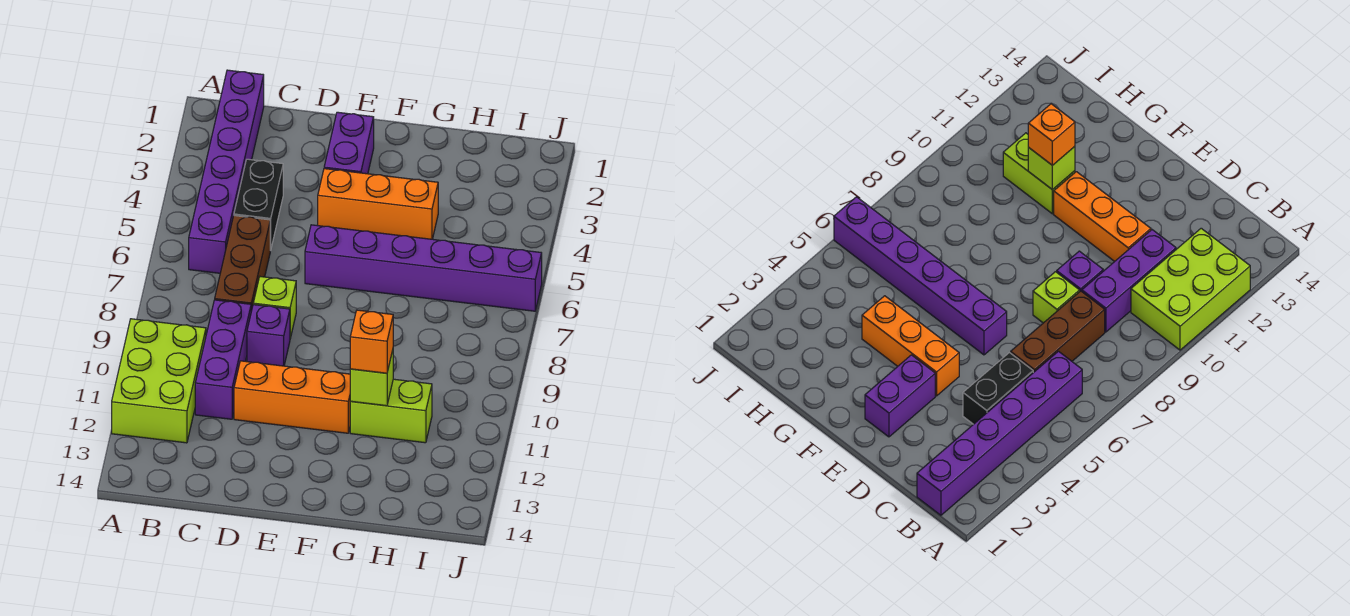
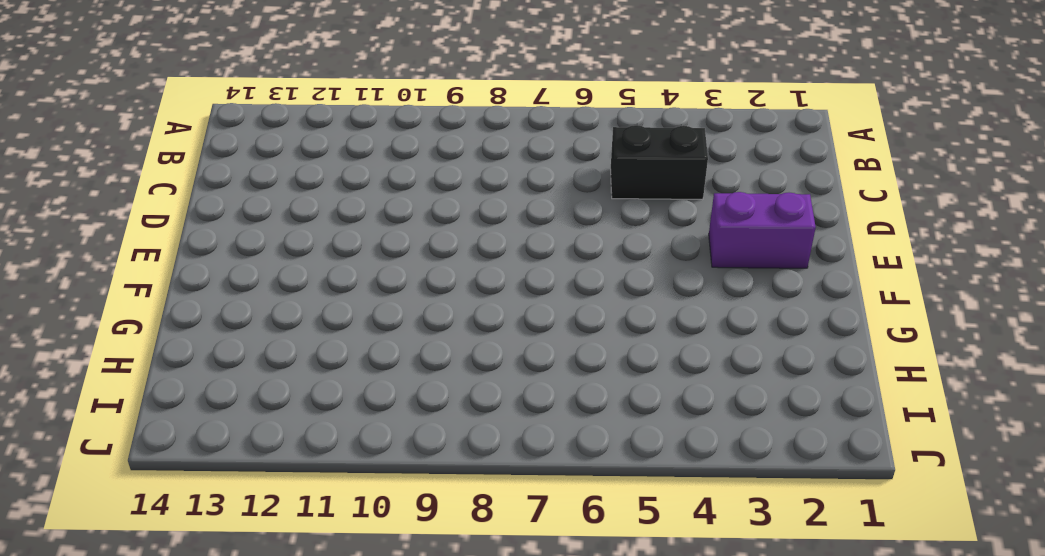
none -> lime 2x3 brick [112,319,206,443]
none -> purple 1x6 brick [189,70,264,273]
none -> brown 1x3 brick [215,216,270,311]

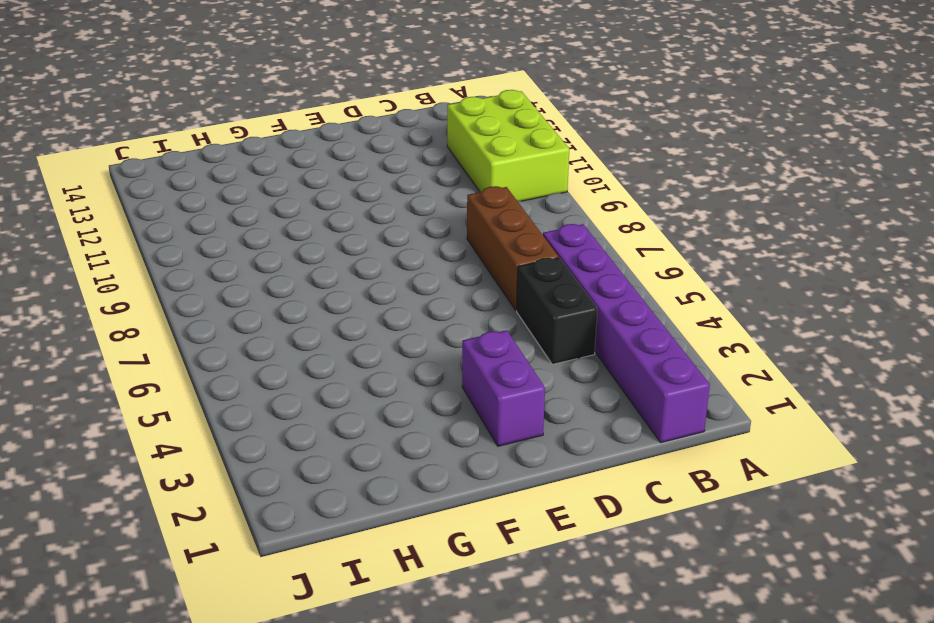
none -> purple 1x3 brick [195,300,251,419]
none -> lime 1x1 brick [253,277,296,338]
none -> purple 1x1 brick [247,305,290,366]

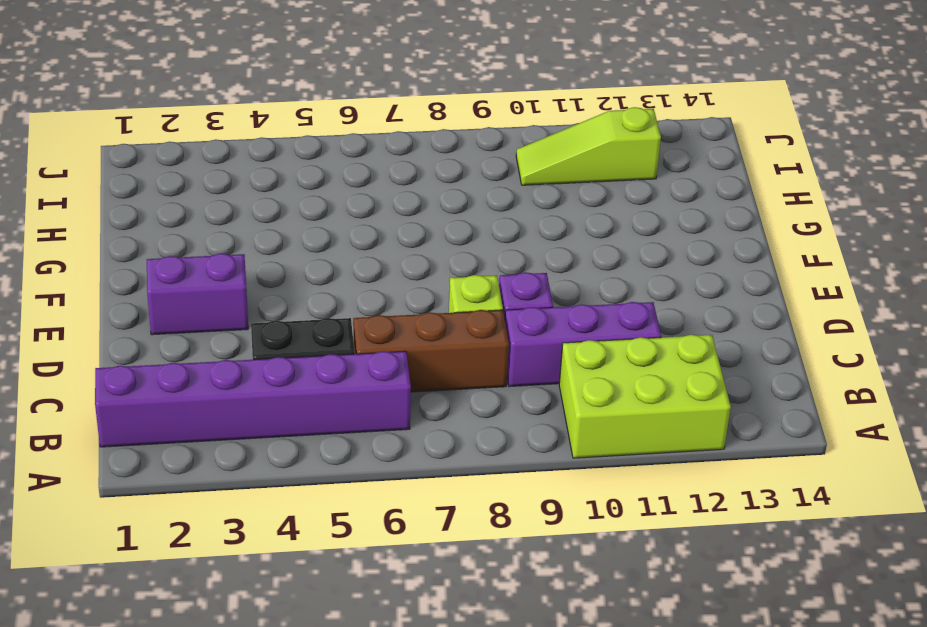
lime 1x3 slope [516,107,661,185] -> none
none -> orange 1x3 brick [234,361,351,433]
none -> orange 1x3 brick [318,169,438,239]
none -> purple 1x6 brick [305,225,542,311]

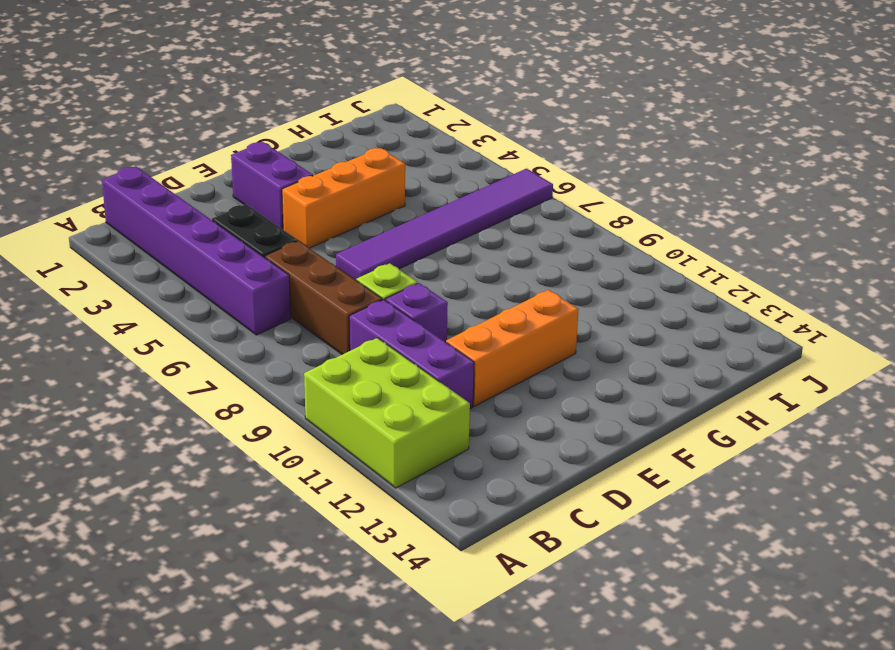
purple 1x6 tile [336,169,553,280] -> purple 1x6 brick [305,225,542,311]
none -> lime 1x2 brick [350,379,432,443]
none -> lime 1x1 brick [350,350,393,406]
none -> orange 1x1 brick [350,310,393,373]

